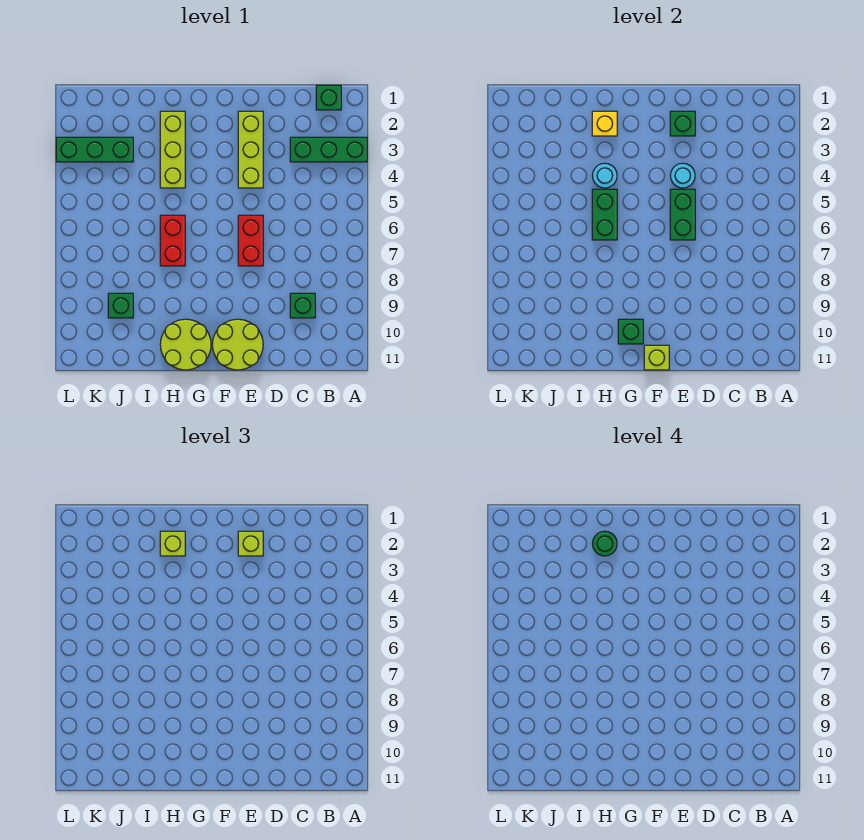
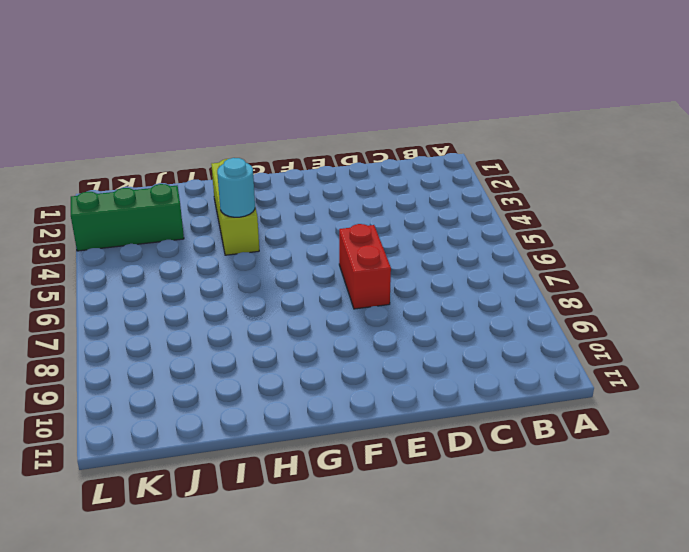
none -> green 1x3 brick [290,137,367,162]
none -> green 1x1 brick [316,85,341,110]
none -> green 1x1 brick [290,293,315,318]

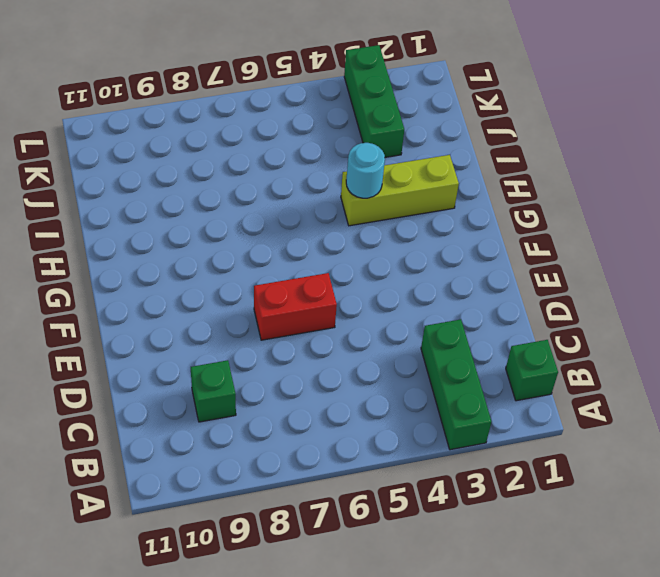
none -> lime 1x3 brick [238,111,263,188]
none -> lime 2x2 round brick [212,319,263,370]
none -> lime 2x2 round brick [160,319,211,370]

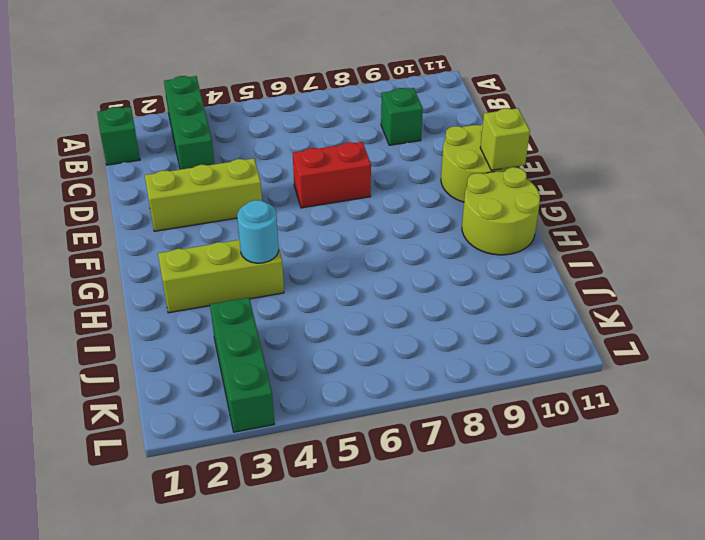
none -> red 1x2 brick [160,215,185,266]
none -> green 1x1 brick [108,293,133,318]
none -> green 1x1 brick [670,111,695,136]

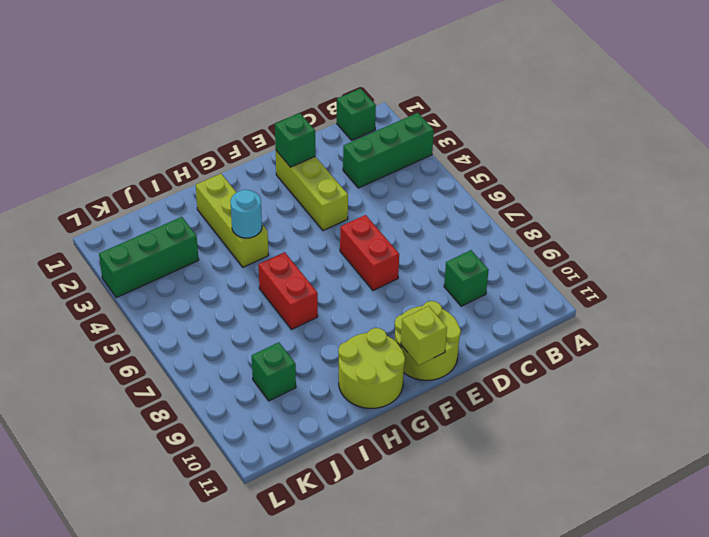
none -> cyan 1x1 round brick [670,163,695,188]
none -> green 1x2 brick [670,189,695,240]
none -> green 1x1 brick [618,319,643,344]

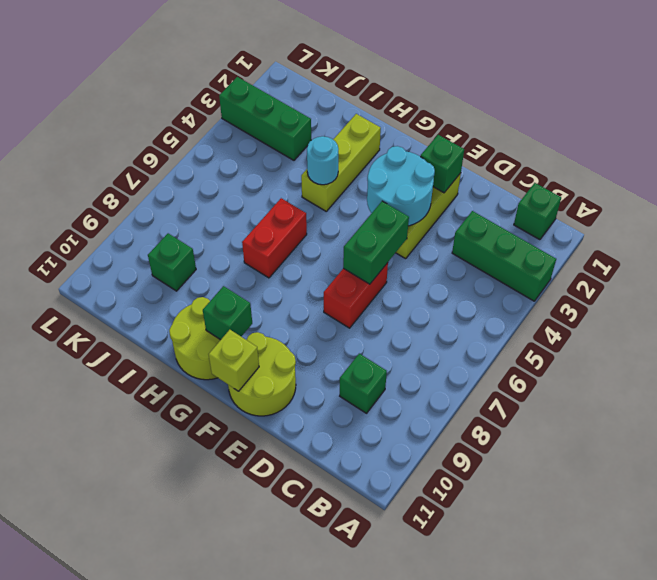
cyan 2x2 round brick [367,146,435,226] -> cyan 1x1 round brick [670,163,695,188]
none -> yellow 1x1 brick [592,111,617,136]
none -> green 1x2 brick [592,189,617,240]
none -> lime 1x1 brick [238,531,263,556]

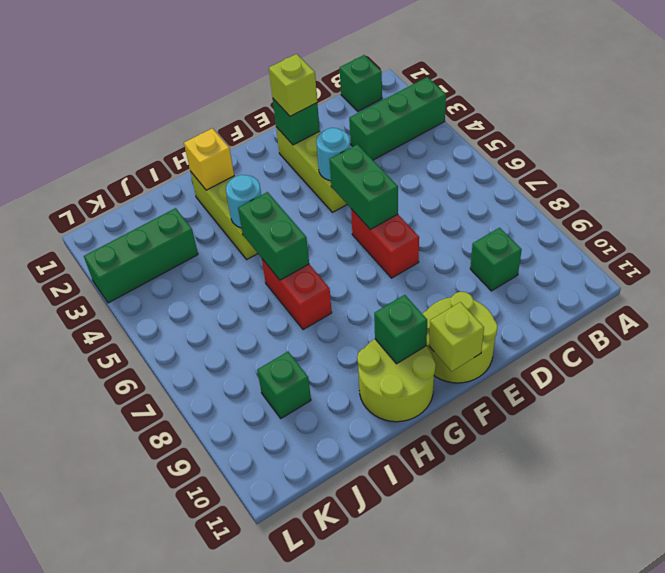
none -> lime 1x1 brick [160,531,185,556]
none -> green 1x1 round brick [592,531,617,556]

